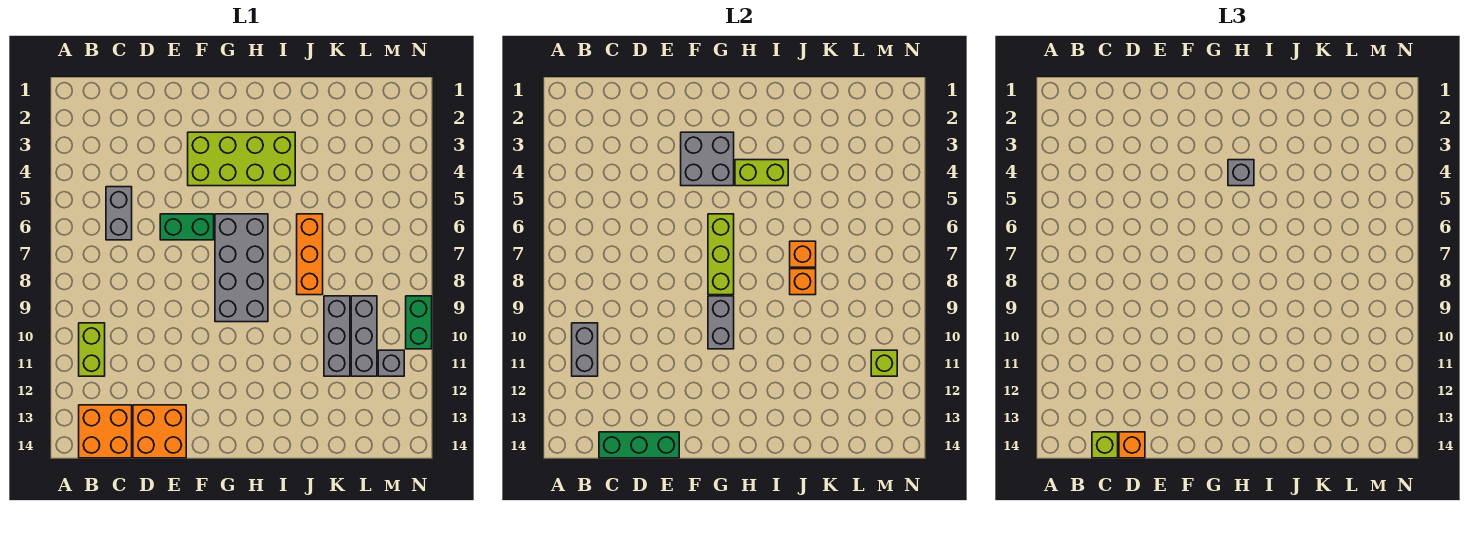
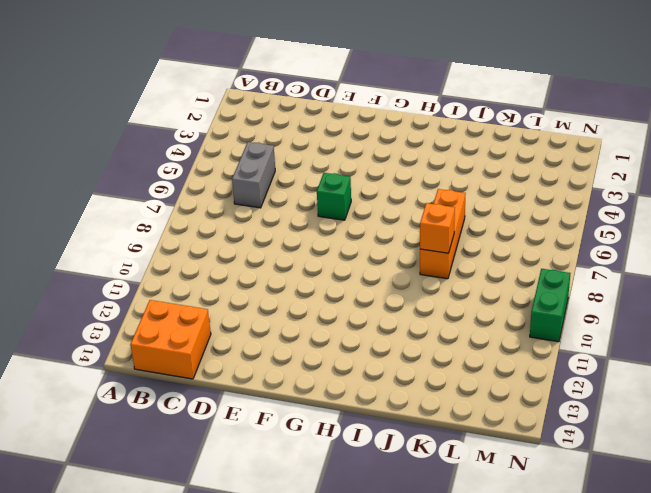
green 1x1 brick [317,173,351,220] -> green 1x2 brick [160,214,214,240]
none -> lime 1x2 brick [79,323,105,376]
none -> orange 2x2 brick [133,405,186,458]
none -> lime 2x4 brick [188,132,295,186]

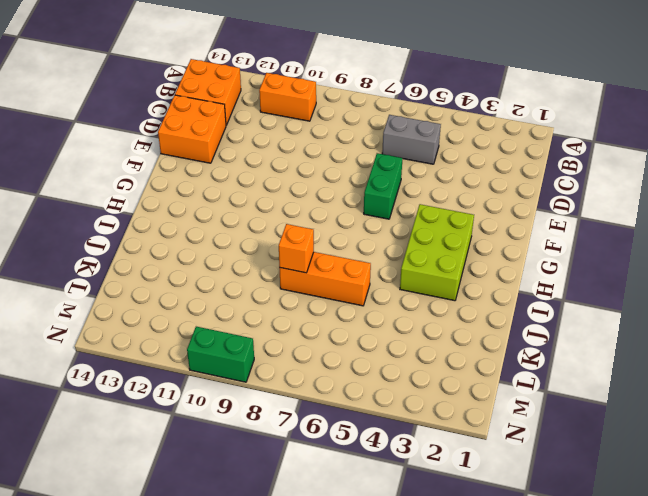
orange 1x2 brick [259,73,316,121] -> lime 1x2 brick [79,323,105,376]
lime 2x3 brick [400,204,474,301] -> lime 2x4 brick [188,132,295,186]
none -> grey 2x4 brick [215,214,268,322]
none -> grey 1x3 brick [324,296,350,376]
none -> grey 1x3 brick [351,296,377,376]

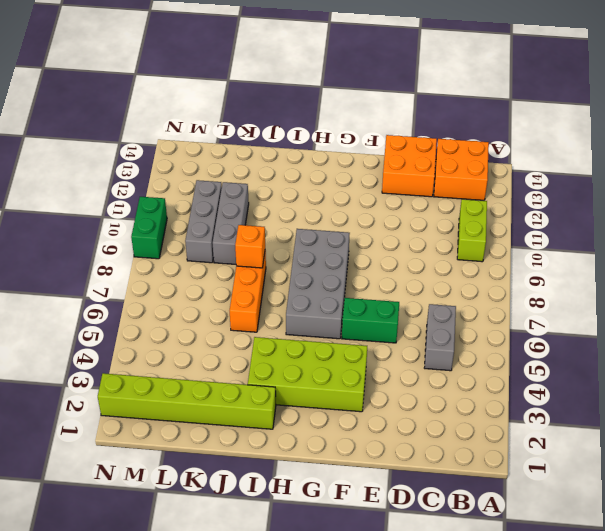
lime 1x6 brick [98,373,276,429] -> none
none -> grey 1x1 brick [378,350,404,376]
none -> grey 1x2 brick [572,323,598,376]
none -> green 1x3 brick [599,432,679,458]

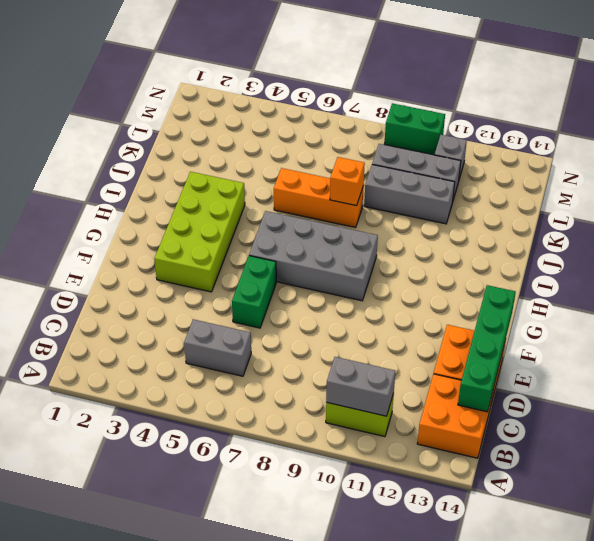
green 1x4 brick [458,285,516,412] -> green 1x3 brick [599,432,679,458]
none -> grey 2x2 brick [681,132,734,186]
none -> lime 1x3 brick [708,214,734,295]
none -> grey 1x2 brick [708,296,734,349]

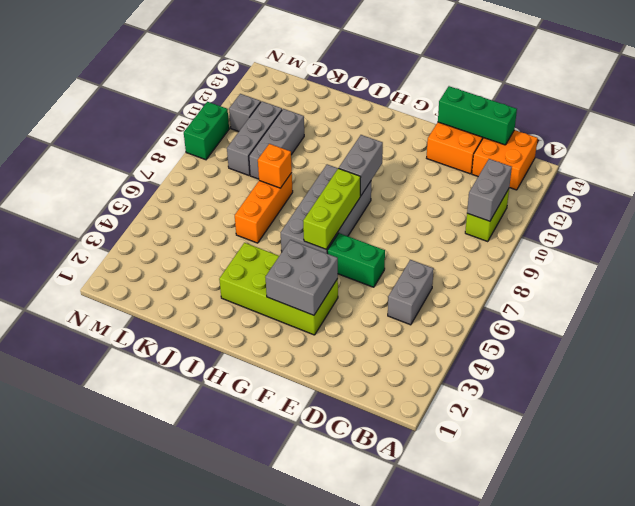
none -> lime 1x2 brick [735,160,788,186]
none -> orange 1x1 brick [790,241,816,267]
none -> lime 1x1 brick [871,350,897,376]

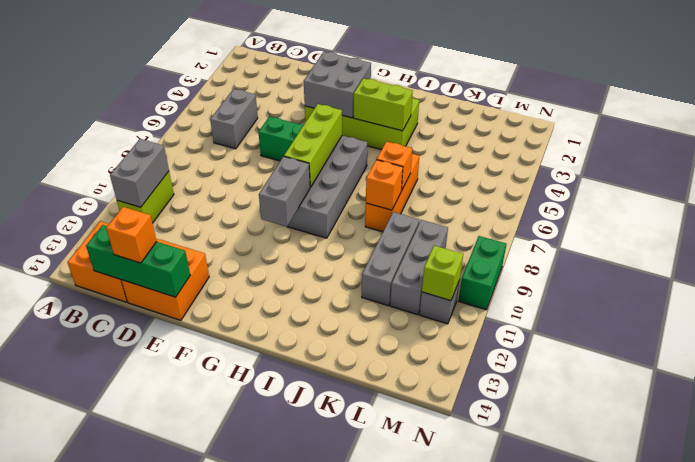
none -> lime 1x1 brick [1092,432,1118,458]
none -> grey 1x1 brick [1228,160,1254,186]

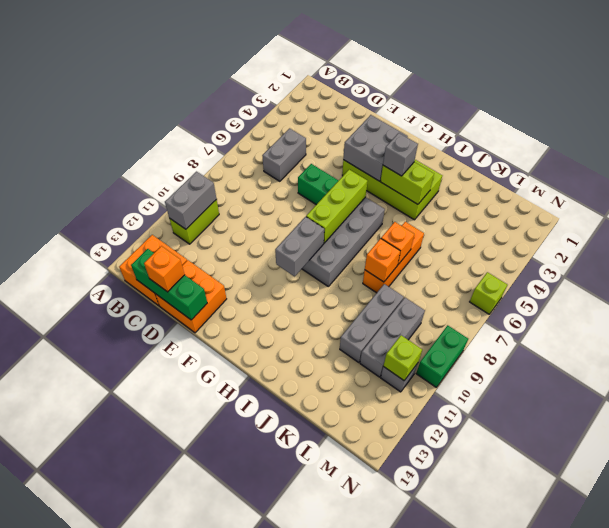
lime 1x1 brick [470,272,507,314] -> lime 1x1 brick moved to [1092,432,1118,458]

